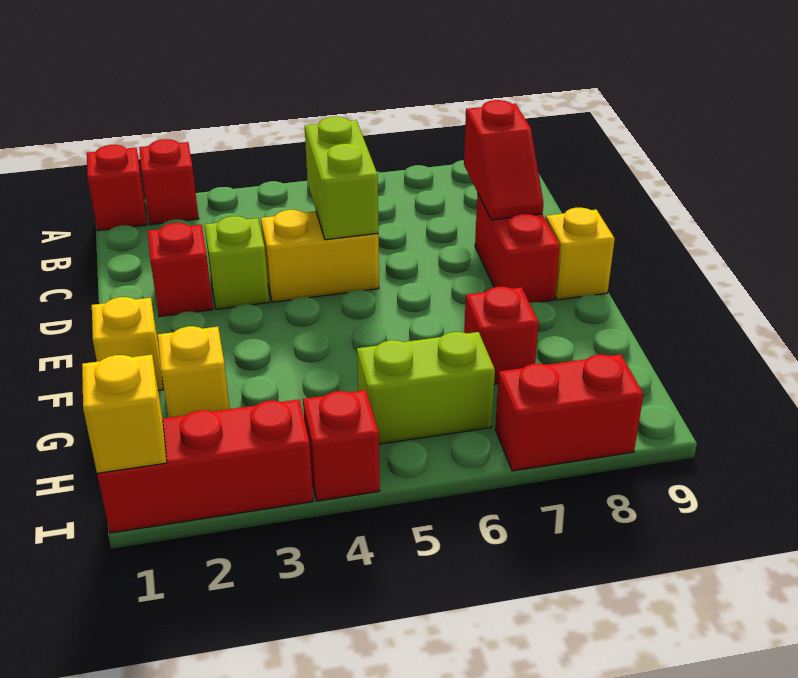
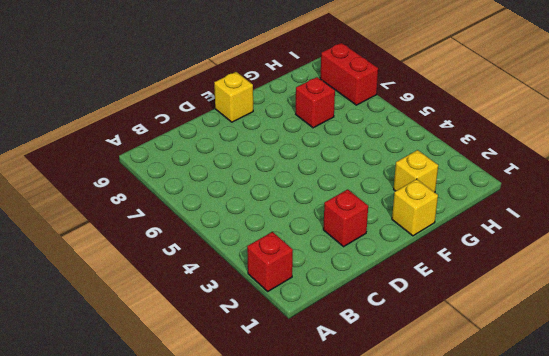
none -> red 1x1 brick [87,145,147,231]
none -> lime 1x1 brick [205,216,269,309]
none -> yellow 1x2 brick [261,210,379,302]

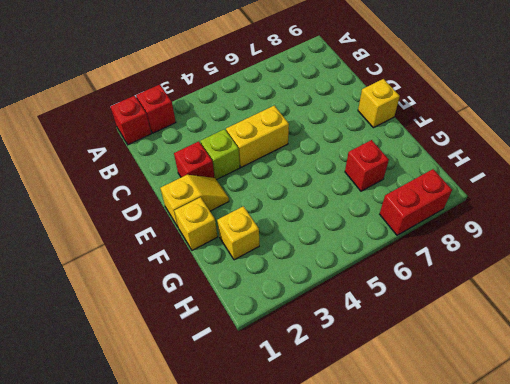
yellow 1x2 slope [160,175,229,227] -> none
none -> red 1x2 brick [475,193,560,303]
none -> lime 1x2 brick [357,332,495,444]
none -> red 1x3 brick [97,400,313,533]

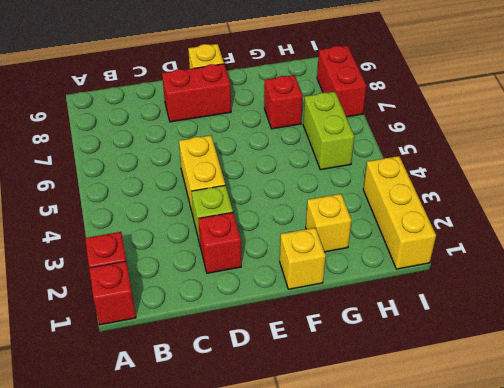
yellow 1x3 brick [363,156,436,269] -> red 1x3 brick [97,400,313,533]
none -> red 1x1 brick [303,390,380,501]
none -> lime 1x2 brick [305,117,378,240]
none -> red 1x2 slope [464,100,544,220]

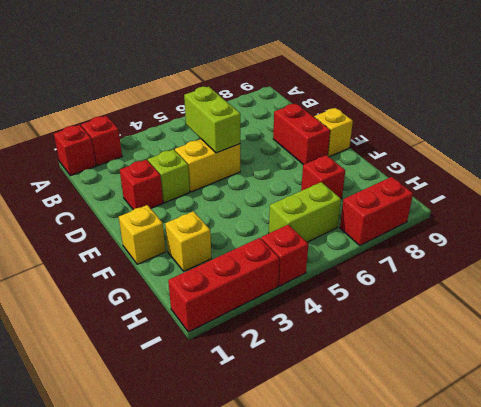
none -> red 1x2 slope [464,100,544,220]
none -> yellow 1x1 brick [82,355,167,473]

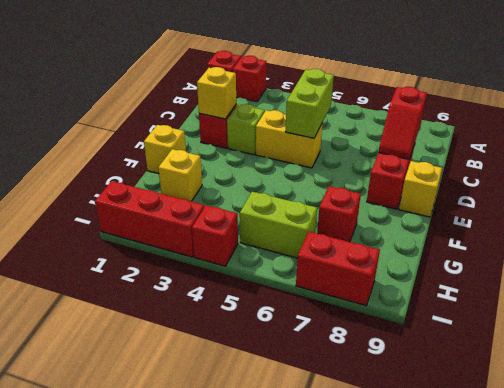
yellow 1x1 brick [197,67,236,119] -> yellow 1x1 brick moved to [82,355,167,473]

